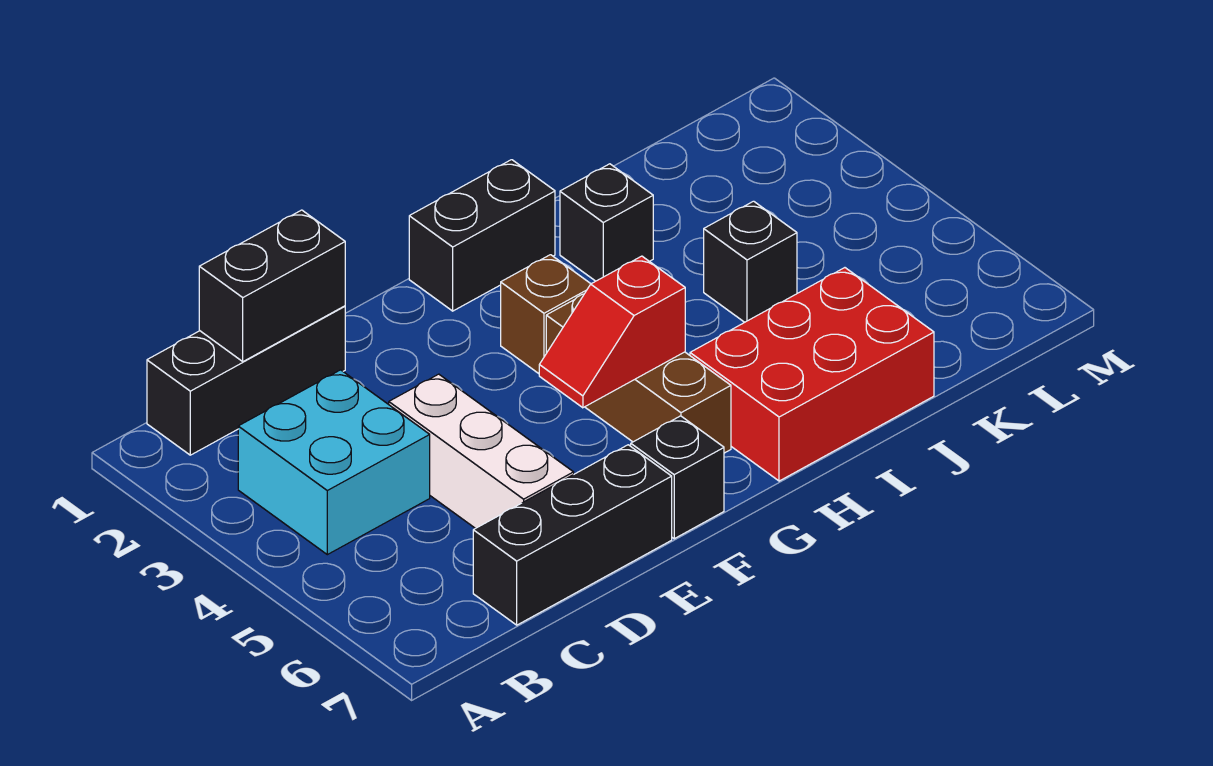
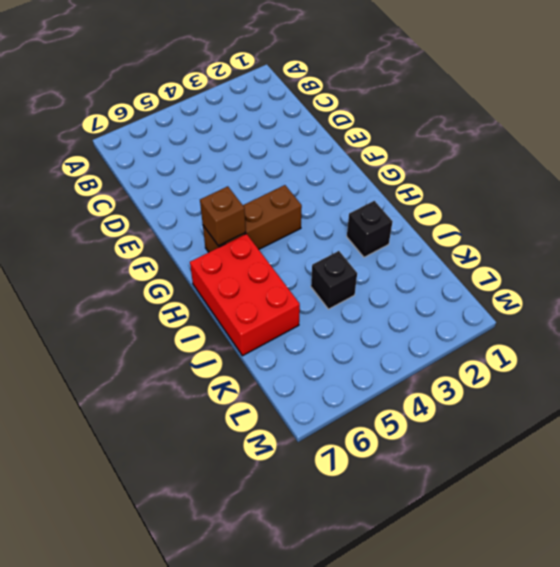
brown 1x1 brick [200,186,246,246] -> brown 1x1 brick moved to [501,255,591,374]
none -> black 1x3 brick [147,306,345,455]
none -> cyan 2x2 brick [238,370,430,555]
none -> black 1x3 brick [473,445,672,625]

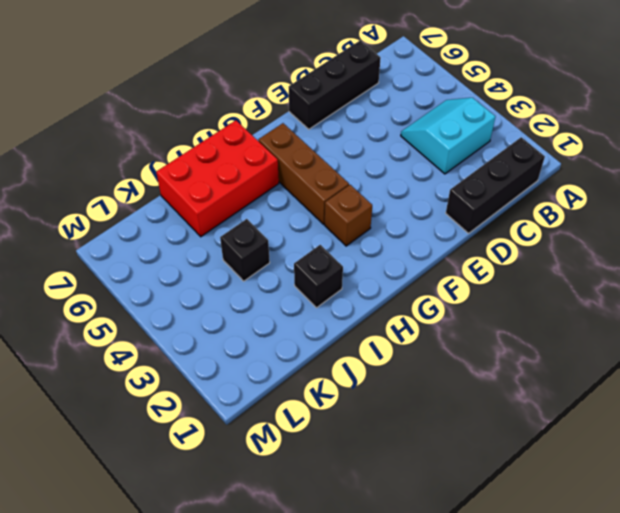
cyan 2x2 slope [401,98,495,174] -> cyan 2x2 brick [238,370,430,555]
none -> white 1x3 brick [389,374,574,529]
none -> black 1x1 brick [631,416,724,539]
none -> black 1x2 brick [409,160,555,311]

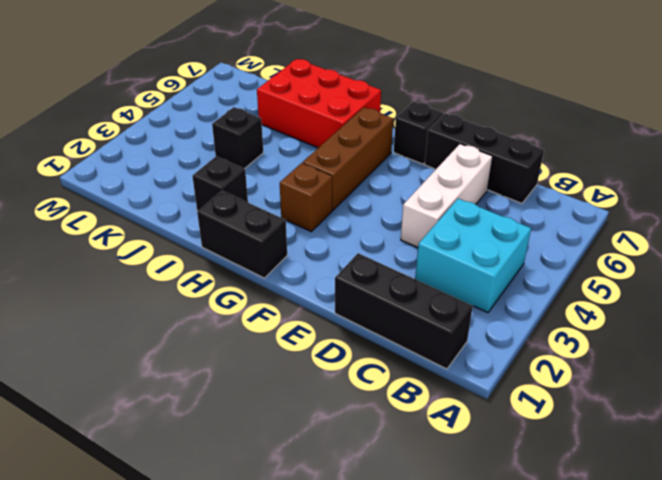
none -> black 1x2 brick [199,210,345,362]
none -> red 1x2 slope [539,256,685,408]

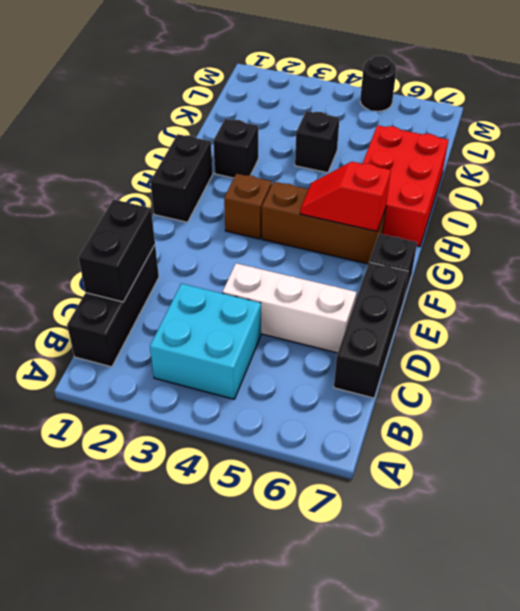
red 1x2 slope [300,162,391,231] -> red 1x2 slope turned to [539,256,685,408]
black 1x1 round brick [360,56,396,111] -> none

